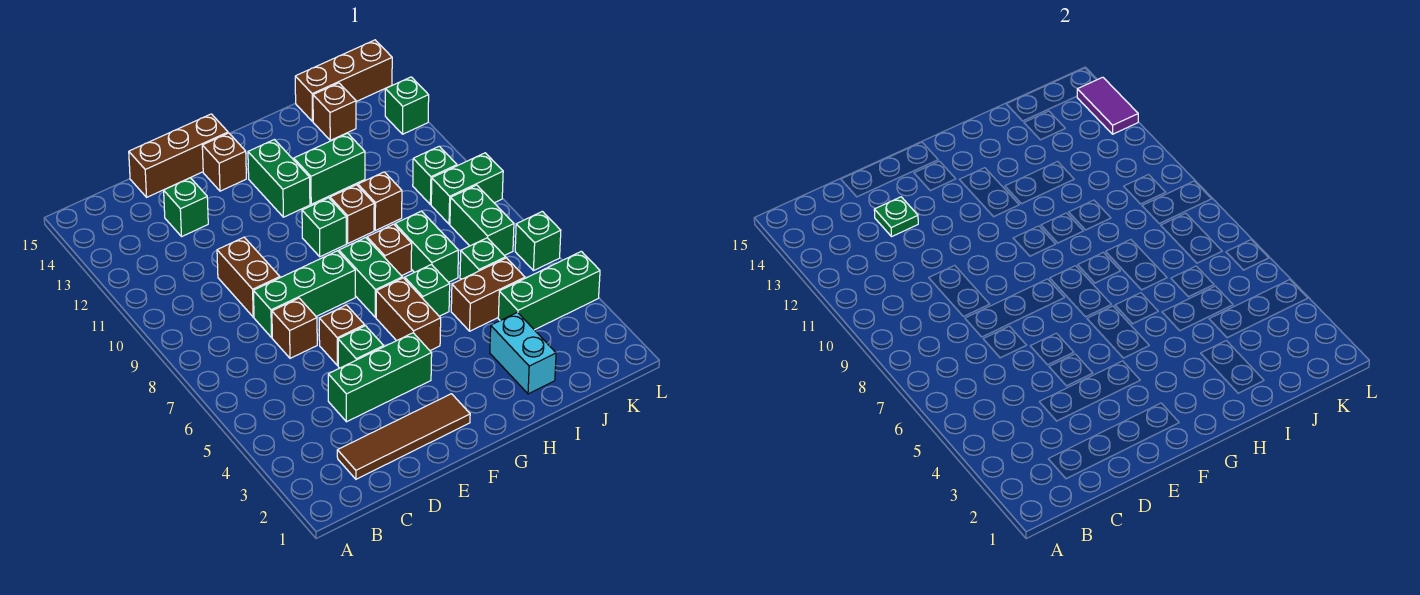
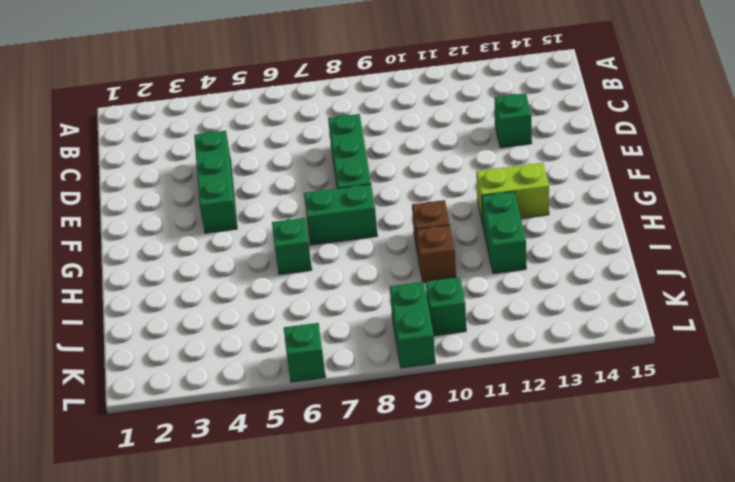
lime 1x2 brick [476,163,549,220] -> green 1x2 brick [248,140,310,217]
none -> brown 1x4 tile [337,394,470,479]
none -> brown 1x1 brick [272,298,317,358]
none -> brown 1x2 brick [217,237,280,317]
none -> brown 1x3 brick [129,114,228,197]

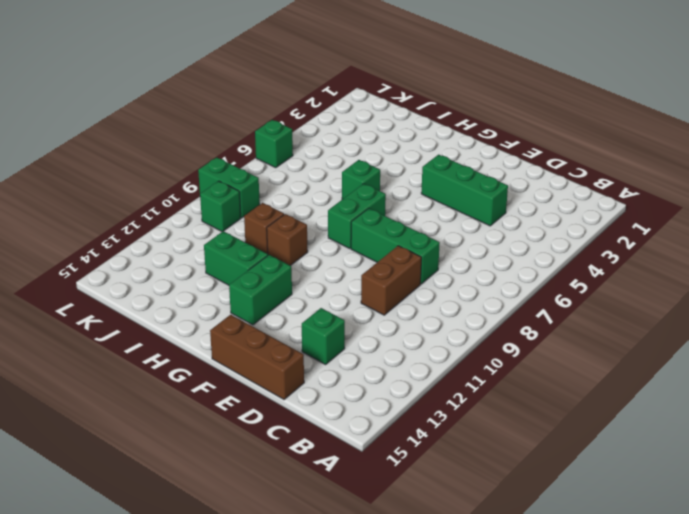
none -> brown 1x4 tile [337,394,470,479]
none -> brown 1x1 brick [272,298,317,358]
none -> green 1x1 brick [338,326,384,368]
none -> brown 1x1 brick [319,305,365,365]

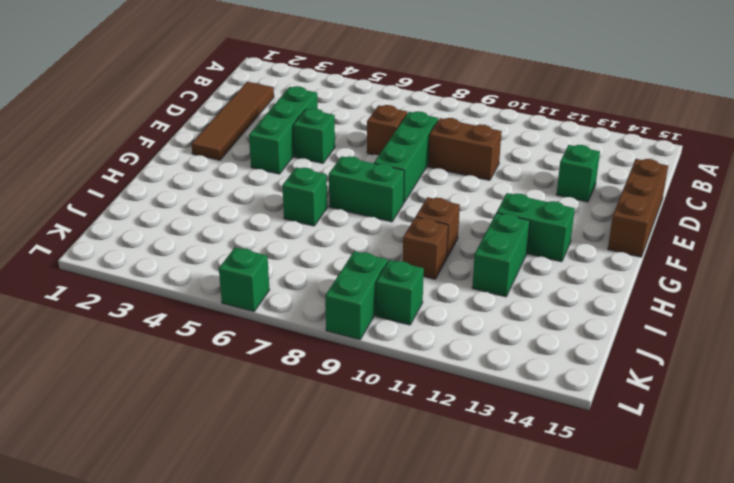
none -> brown 1x1 brick [319,305,365,365]
none -> brown 1x1 brick [202,133,246,191]
none -> brown 1x2 brick [376,278,441,351]
none -> green 1x1 brick [302,198,346,257]

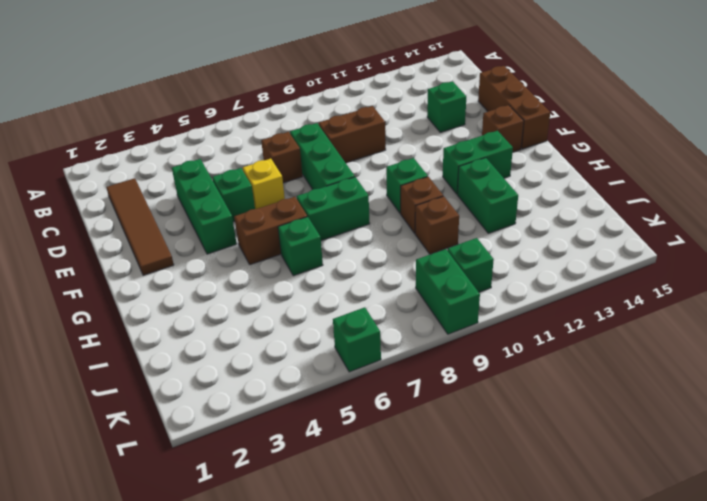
yellow 1x1 brick [243,159,285,209] -> brown 1x1 brick [319,305,365,365]
none -> brown 1x1 brick [367,224,412,276]
none -> cyan 1x2 brick [490,312,556,394]
none -> brown 1x2 brick [451,258,525,331]
none -> green 1x2 brick [395,211,459,282]

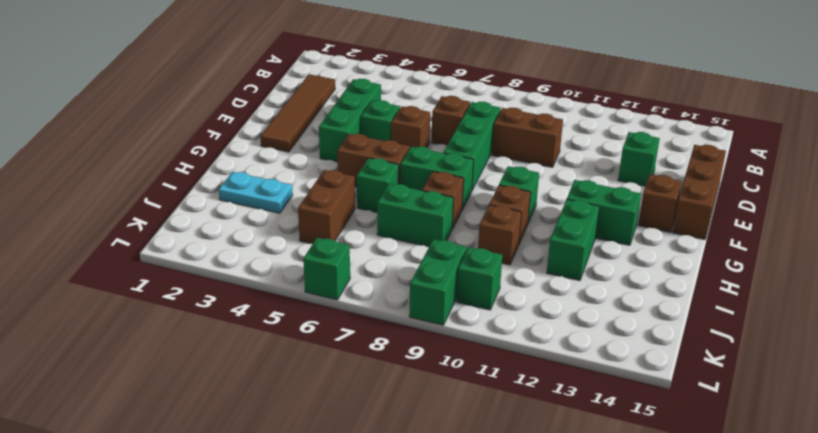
cyan 1x2 plate [219,172,293,213] -> cyan 1x2 brick [490,312,556,394]
none -> green 1x3 brick [498,251,600,330]
none -> green 1x1 brick [460,238,506,279]
none -> brown 1x1 brick [313,83,356,140]
none -> brown 1x3 brick [295,40,392,122]

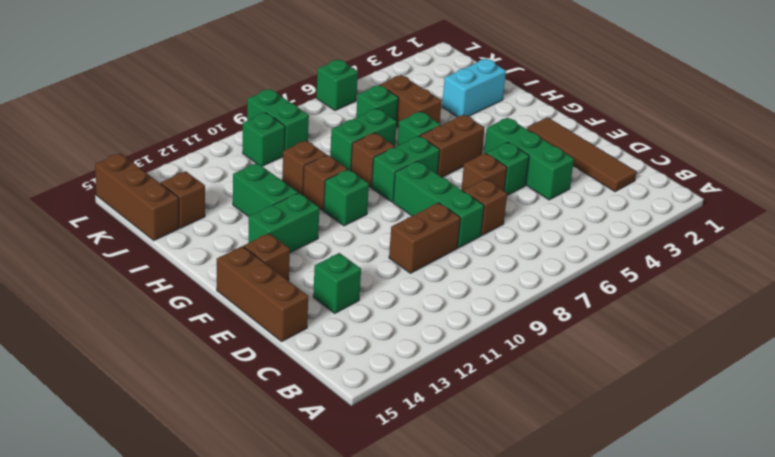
none -> green 1x3 brick [498,251,600,330]
none -> green 1x2 brick [450,185,514,256]
none -> green 1x1 brick [385,77,429,134]
none -> green 1x1 plate [874,197,918,236]

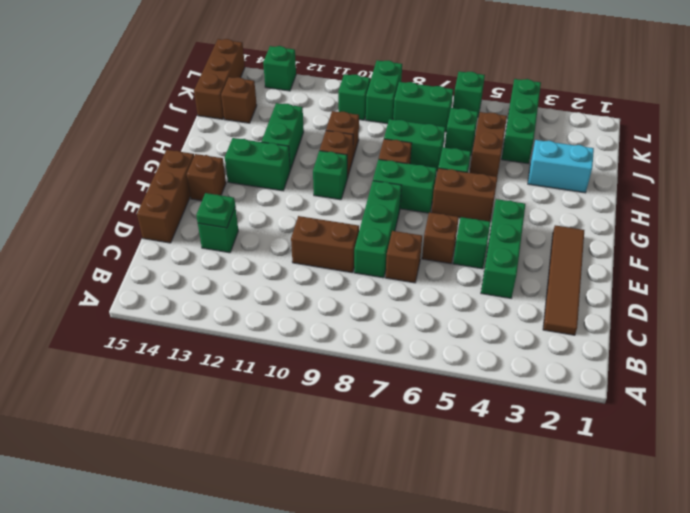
none -> purple 1x2 tile [1077,77,1138,134]

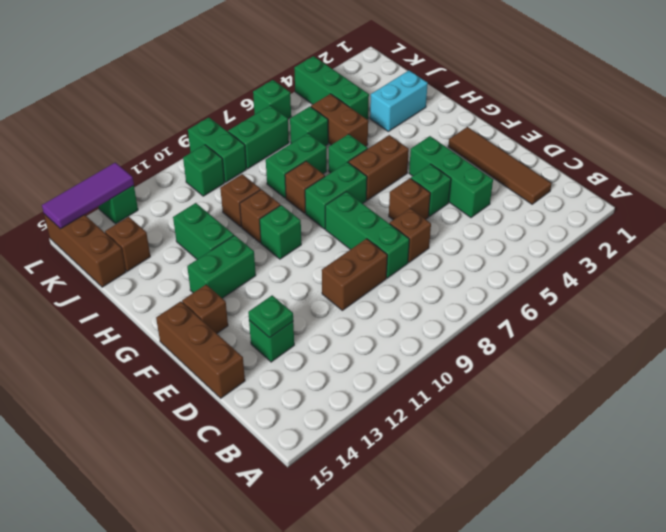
purple 1x3 tile [42,162,134,229] -> purple 1x2 tile [1077,77,1138,134]

